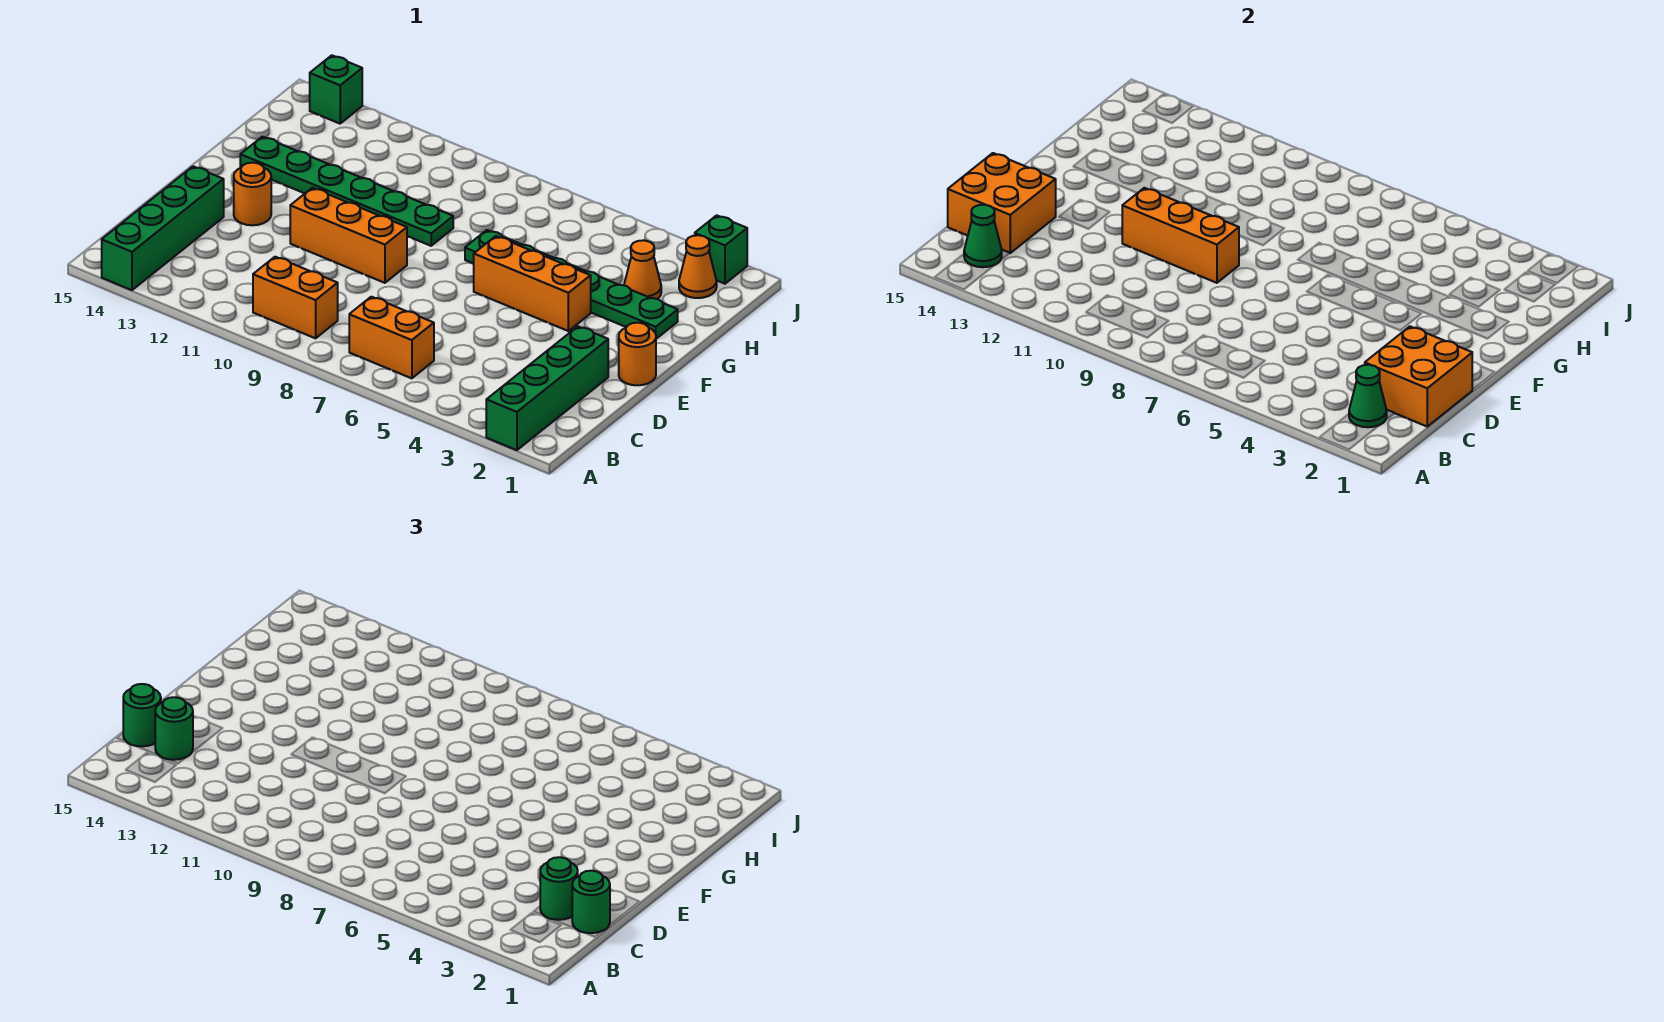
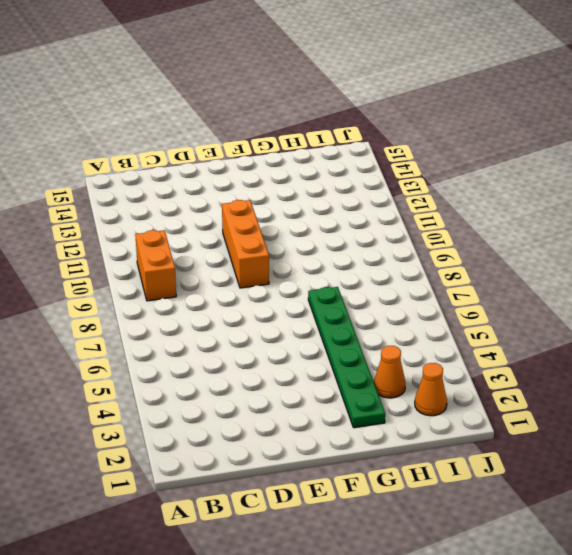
none -> green 1x4 brick [486,326,608,450]
none -> green 1x4 brick [102,166,224,290]
none -> orange 1x2 brick [349,297,434,378]

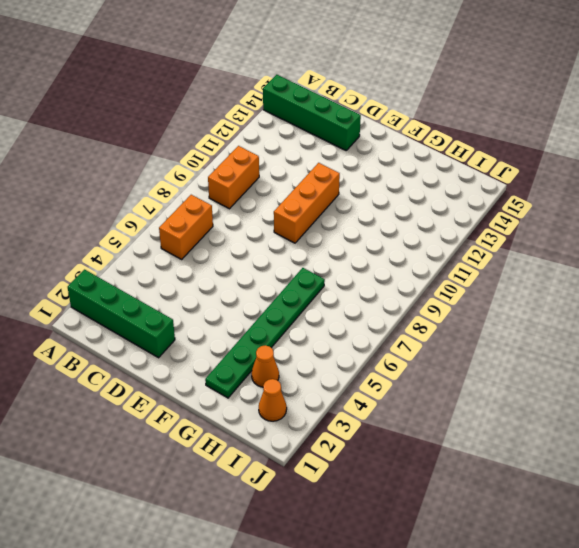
none -> orange 1x1 round brick [619,323,656,385]
none -> orange 1x1 round brick [234,163,271,225]
none -> orange 1x3 brick [474,236,591,331]

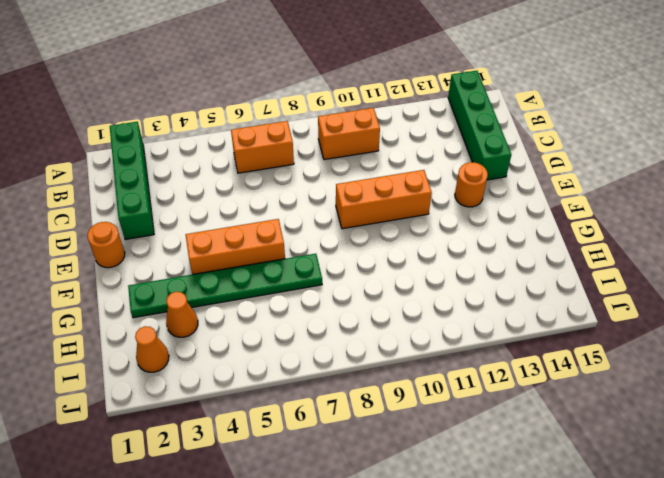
none -> green 1x6 plate [240,137,453,246]
none -> green 1x1 brick [695,215,747,284]
none -> green 1x1 brick [310,55,362,124]

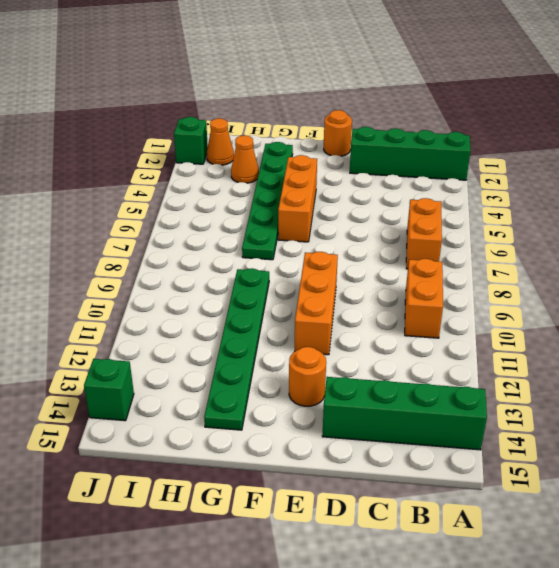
none -> green 1x1 cone [1349,365,1387,427]
none -> green 1x1 cone [964,205,1002,267]
none -> orange 2x2 brick [1365,326,1472,426]

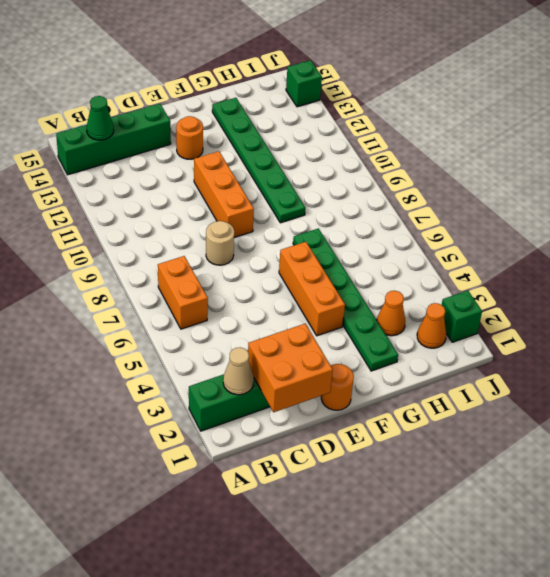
tan 1x1 cone [223,347,254,395] -> green 1x1 cone [1349,365,1387,427]
tan 1x1 round brick [206,221,234,265] -> none
none -> orange 1x2 brick [253,257,338,338]
none -> orange 2x2 brick [948,153,1056,253]
none -> orange 1x3 brick [1122,188,1239,283]

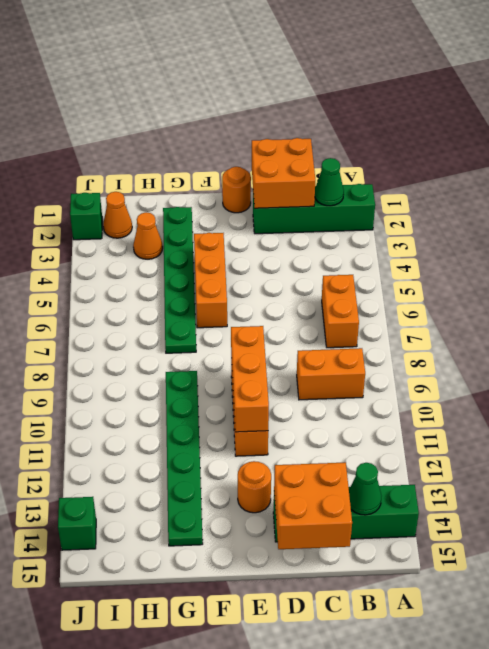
orange 1x2 brick [297,348,365,400] -> orange 1x2 brick turned to [253,257,338,338]
none -> green 1x1 round brick [572,871,610,933]
none -> green 1x1 round brick [540,857,578,920]
none -> green 1x1 round brick [155,697,193,760]

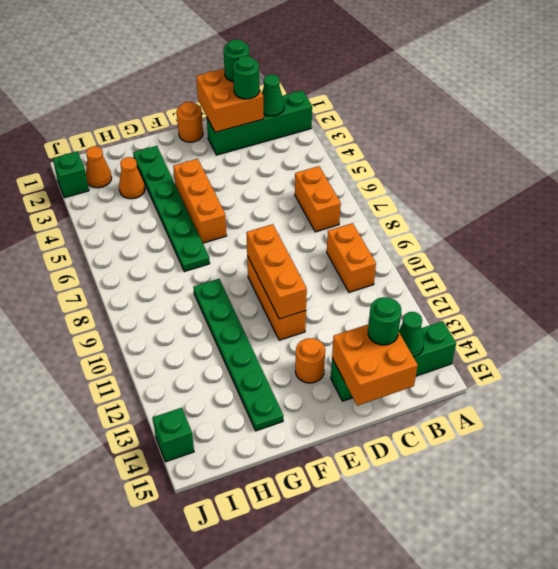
none -> green 1x1 round brick [123,684,161,746]

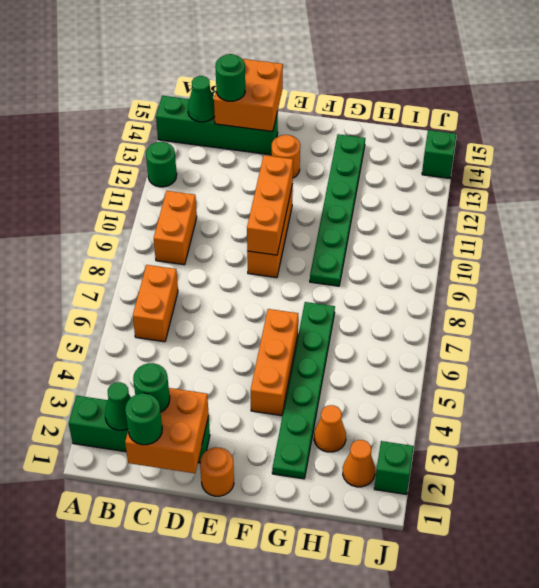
green 1x1 round brick [146,142,177,187] -> green 1x1 round brick moved to [123,684,161,746]

